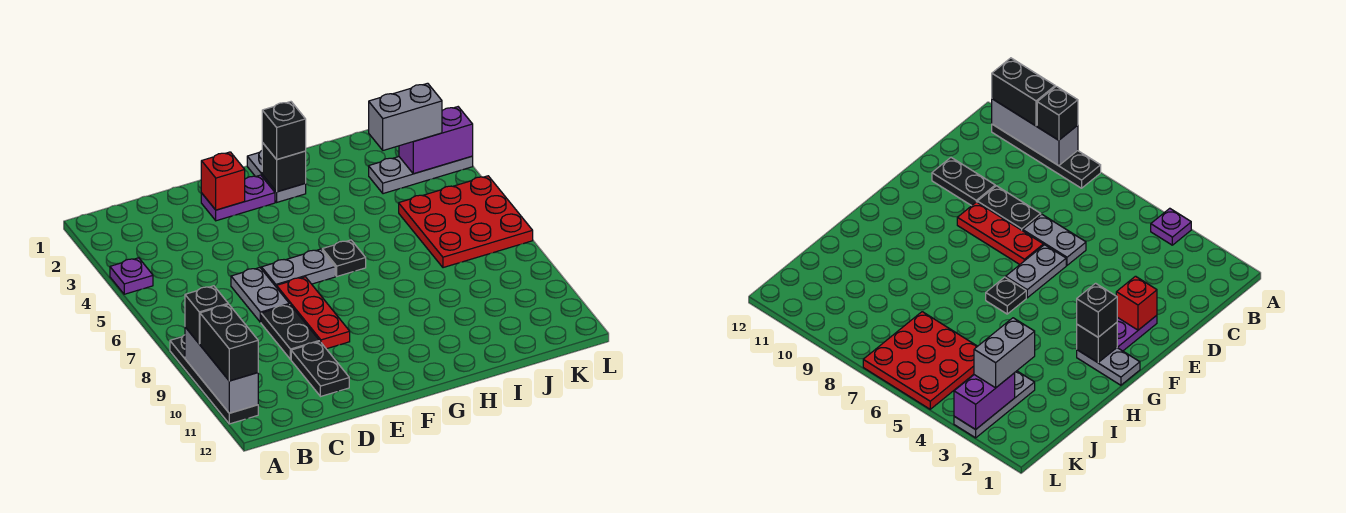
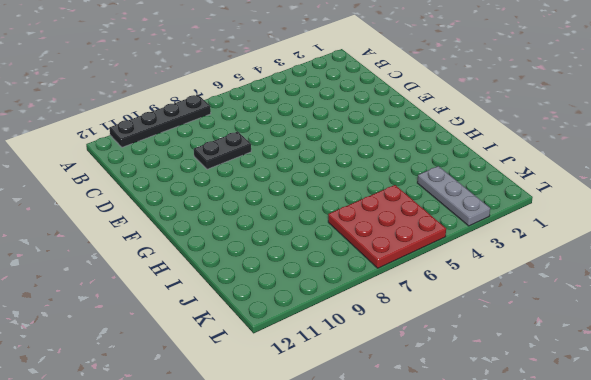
none -> purple 1x1 plate [110,258,153,294]
none -> grey 1x2 plate [231,268,289,322]
none -> black 1x2 plate [291,341,349,397]

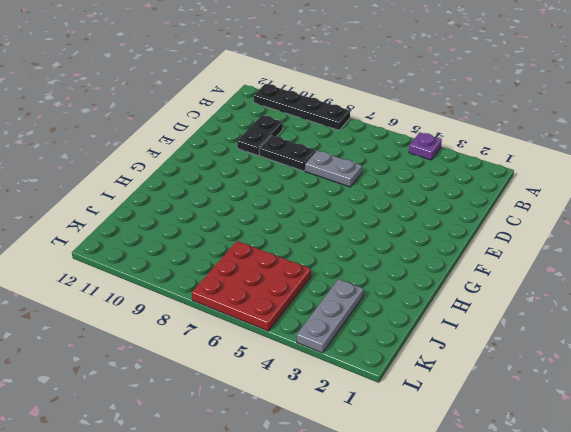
black 1x2 plate [237,115,283,155] -> black 1x2 plate turned to [291,341,349,397]
none -> purple 1x2 plate [201,175,275,221]
none -> grey 1x2 plate [262,249,335,288]
none -> red 1x3 plate [277,277,350,349]

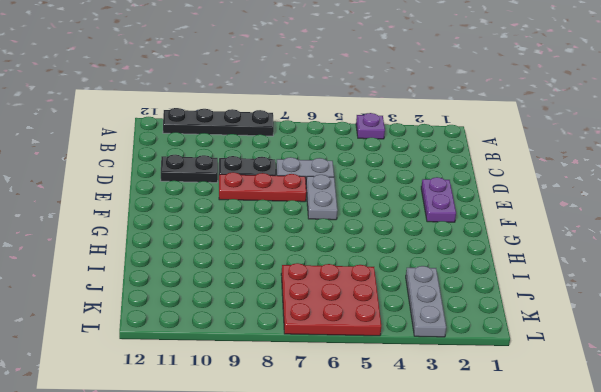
none -> grey 1x2 plate [247,151,306,202]
none -> black 1x1 plate [322,240,366,276]
none -> grey 1x3 brick [185,327,258,413]

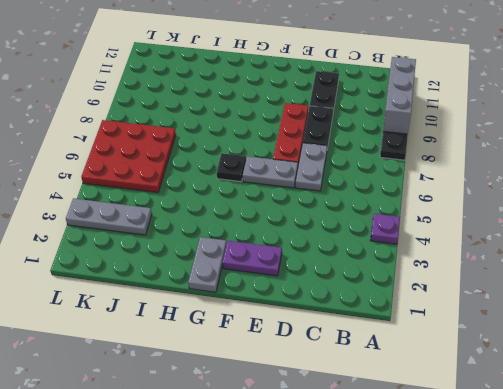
none -> red 1x1 brick [201,152,245,210]
none -> black 1x1 brick [262,143,306,192]
none -> purple 1x2 brick [399,107,473,174]

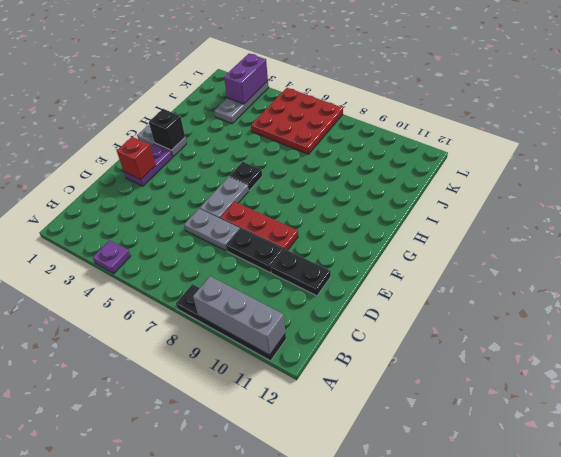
none -> black 1x1 brick [185,286,228,344]
none -> black 1x2 brick [200,304,258,381]
none -> black 1x1 brick [262,102,306,159]

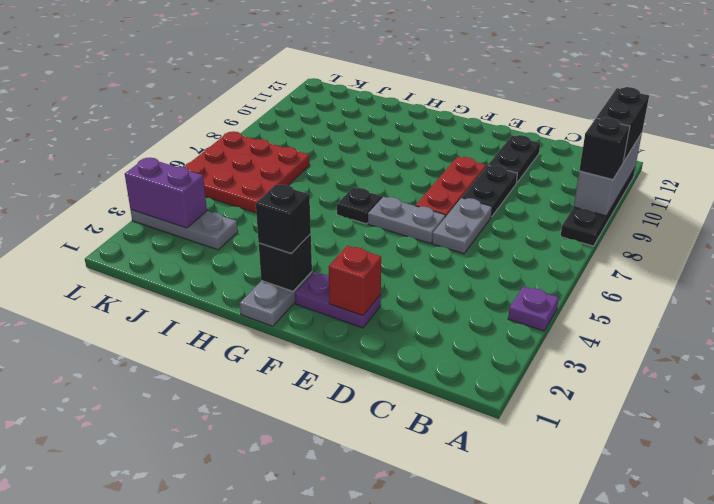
none -> grey 1x2 brick [369,83,442,150]

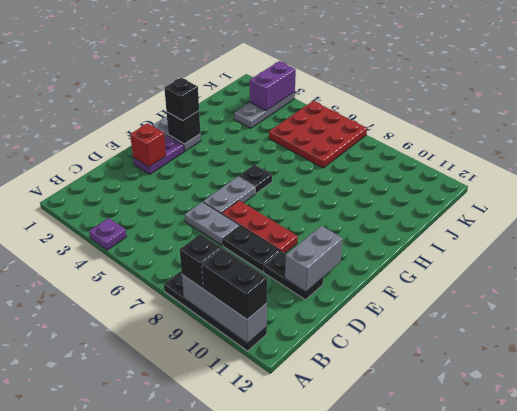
grey 1x2 brick [285,226,343,292] -> grey 1x2 brick moved to [369,83,442,150]

